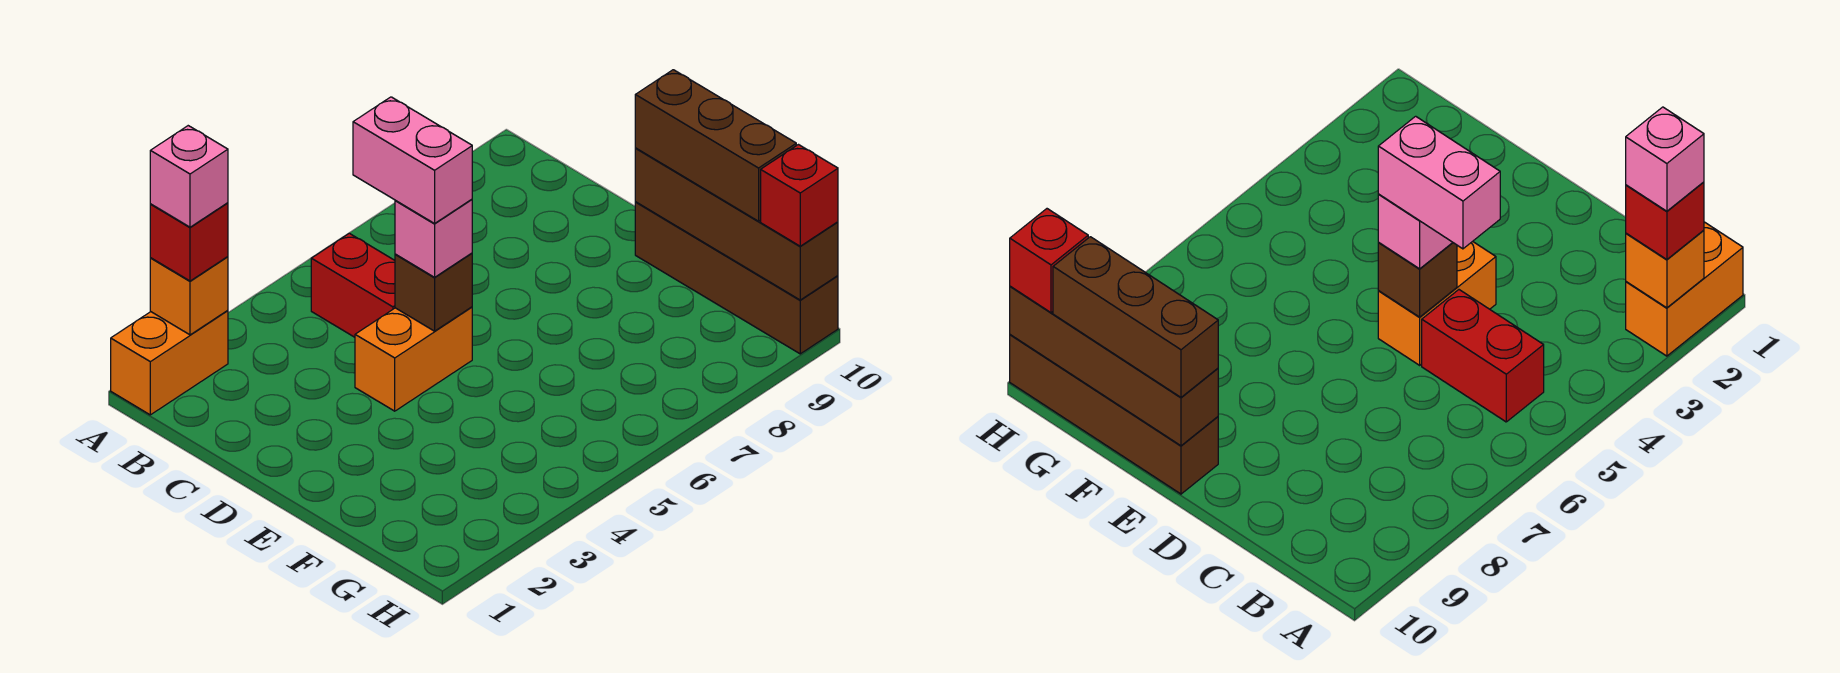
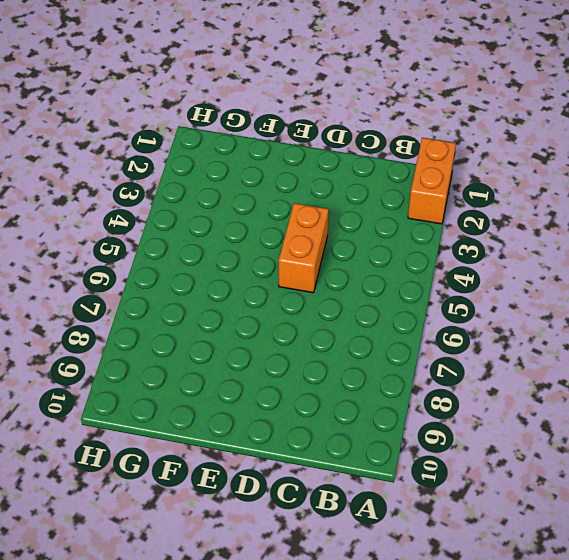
none -> red 1x2 brick [311,233,395,337]
none -> brown 1x4 brick [635,202,838,354]
none -> orange 1x1 brick [150,257,228,335]

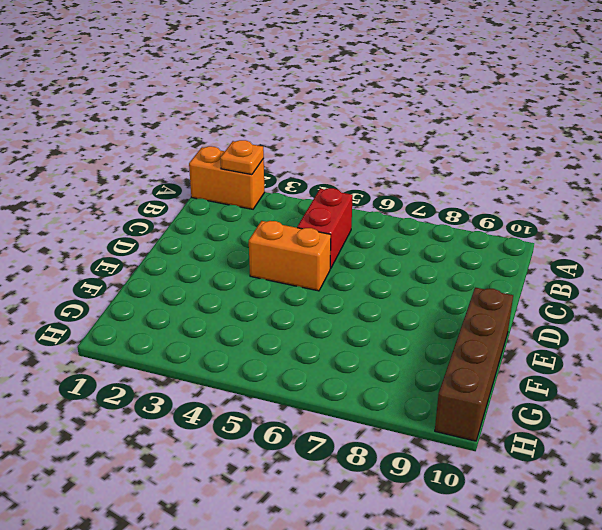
orange 1x1 plate [220,140,264,175] -> orange 1x1 brick [150,257,228,335]
none -> brown 1x1 brick [395,253,472,331]
none -> brown 1x4 brick [635,148,838,300]
none -> red 1x1 brick [150,203,228,281]

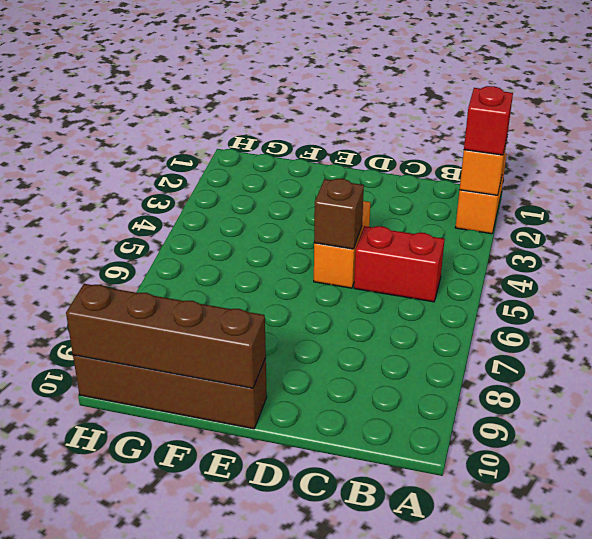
none -> pink 1x1 brick [395,199,472,277]
none -> brown 1x3 brick [635,70,796,221]
none -> red 1x1 brick [761,145,838,246]

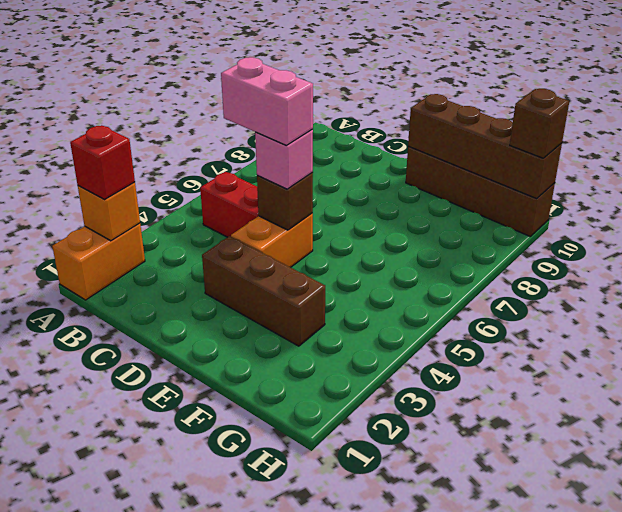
brown 1x3 brick [202,236,325,346] -> brown 1x3 brick moved to [635,70,796,221]
brown 1x1 brick [510,89,569,158] -> red 1x1 brick [761,145,838,246]
none -> pink 1x1 brick [150,126,228,227]

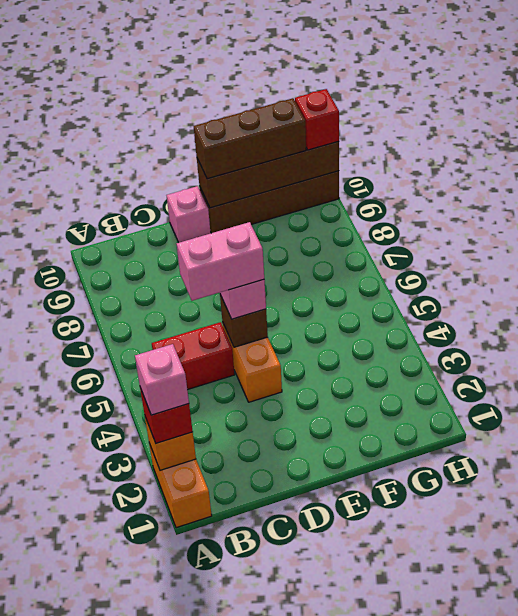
pink 1x1 brick [167,186,211,243] -> none

